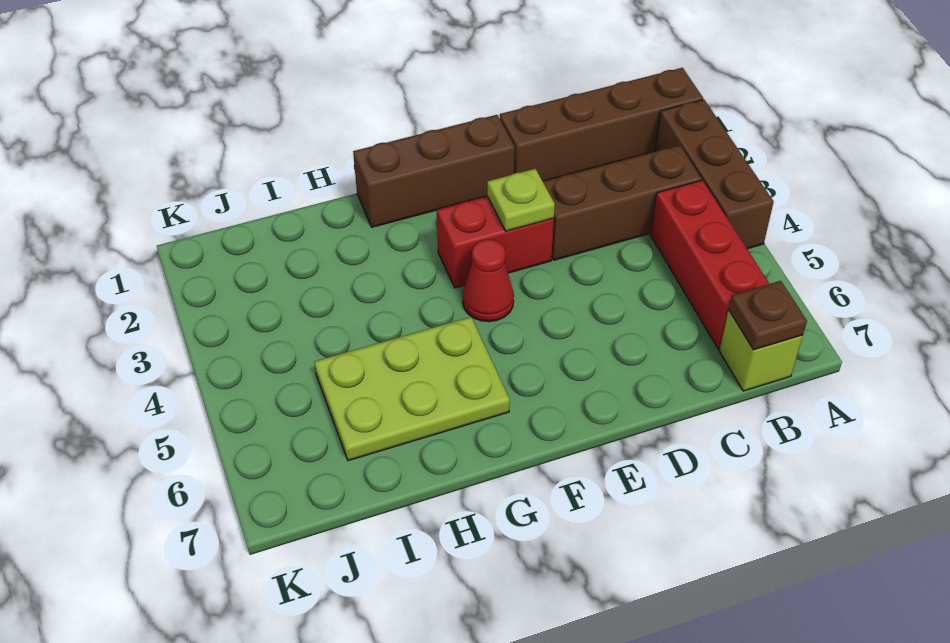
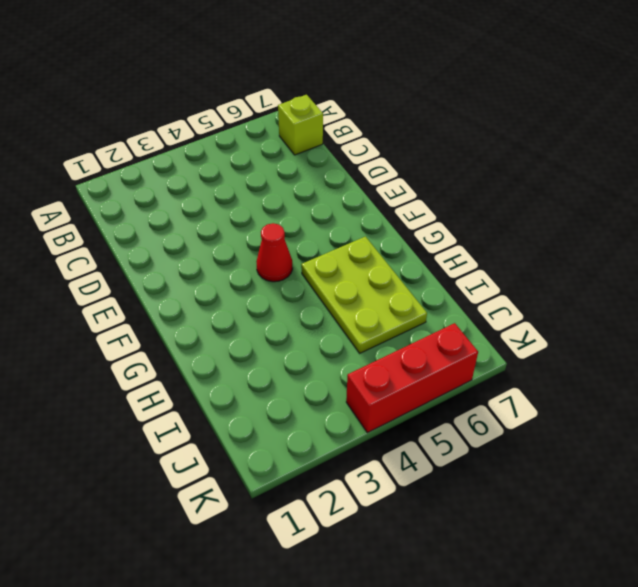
red 1x3 brick [346,323,478,433] -> red 1x3 brick moved to [651,180,769,349]
none -> brown 1x4 brick [500,68,703,181]
none -> brown 1x3 brick [655,100,774,249]

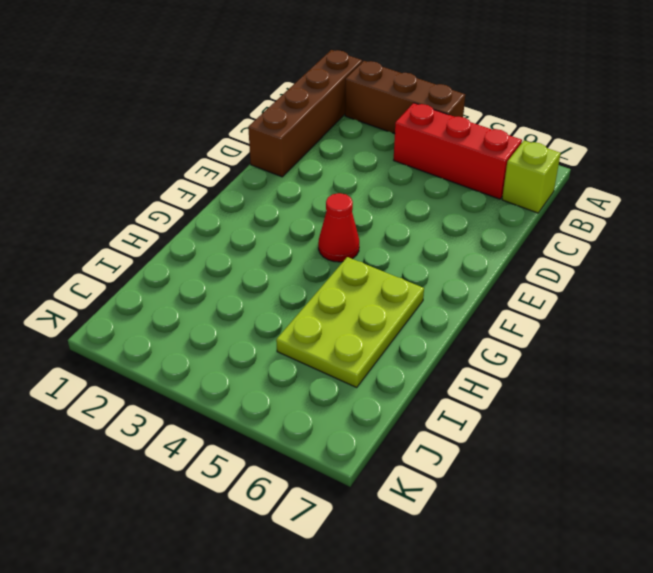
none -> brown 1x3 brick [543,145,701,260]
none -> brown 1x3 brick [353,115,515,227]

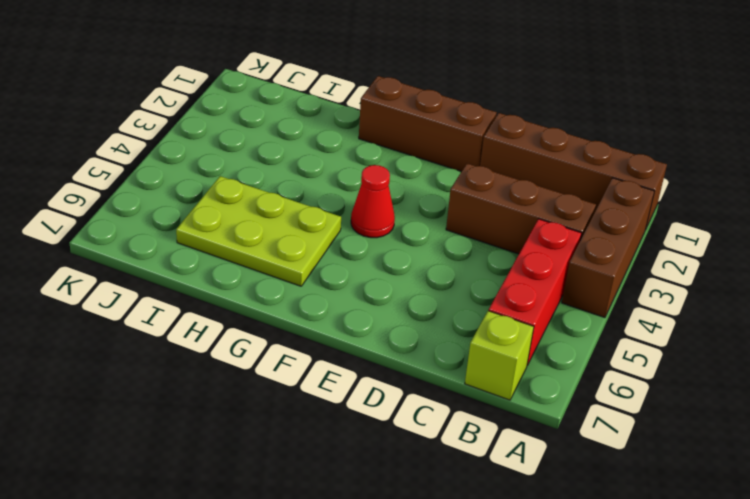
none -> red 1x2 brick [437,196,554,288]
none -> brown 1x1 plate [729,281,807,350]

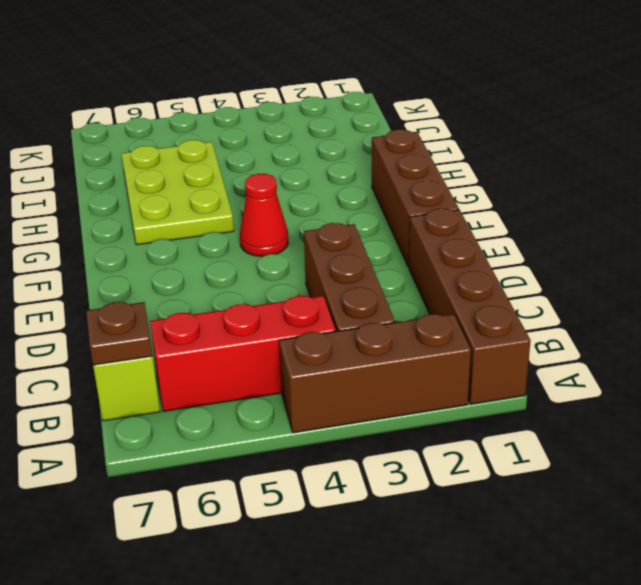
none -> red 1x2 brick [437,196,554,288]
none -> lime 1x1 plate [487,169,555,231]

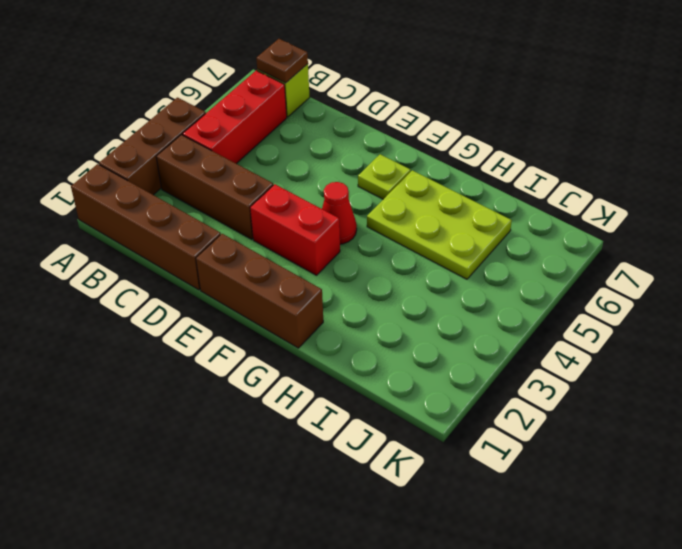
lime 1x1 plate [358,154,411,199] -> lime 1x1 plate moved to [487,169,555,231]

